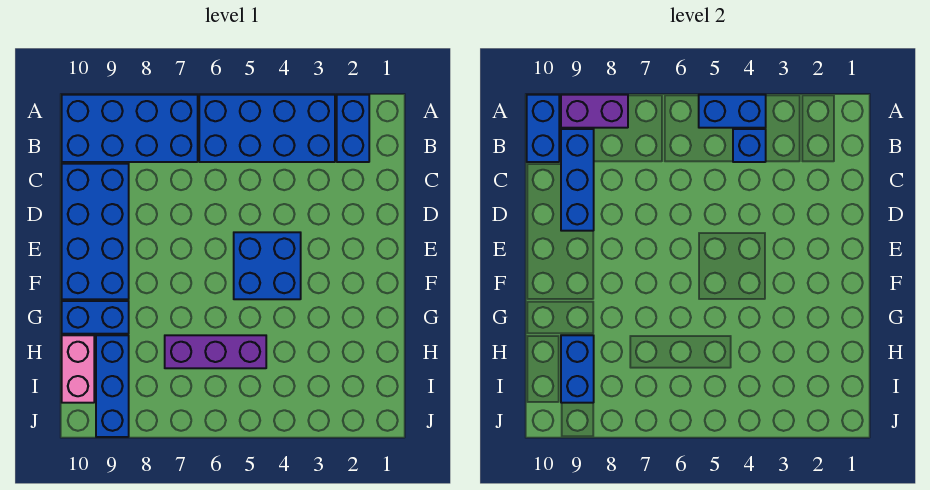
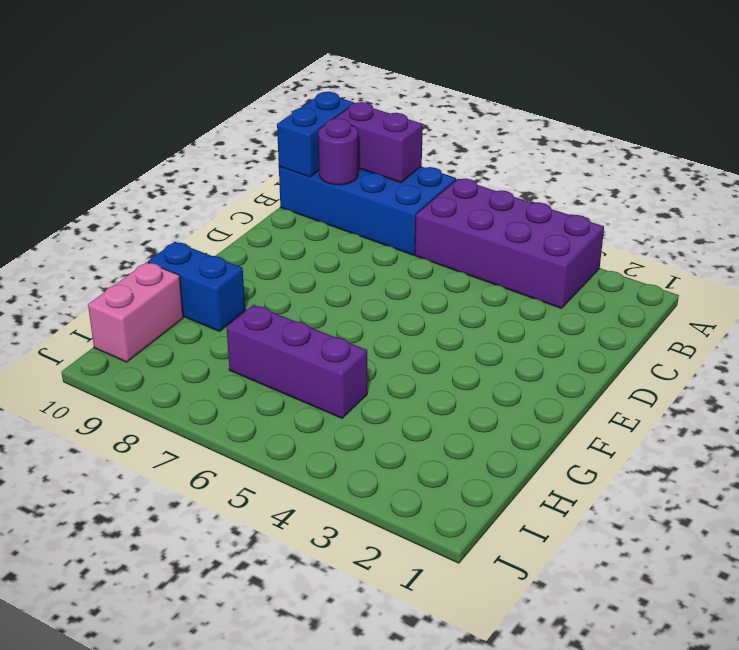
purple 2x4 brick [415,179,604,308] -> blue 2x4 brick [199,95,335,162]
purple 1x1 round brick [319,118,358,185] -> blue 1x3 brick [561,129,594,231]
none -> blue 1x2 brick [337,95,369,162]
none -> blue 2x4 brick [62,164,129,299]
none -> blue 2x2 brick [234,232,301,299]

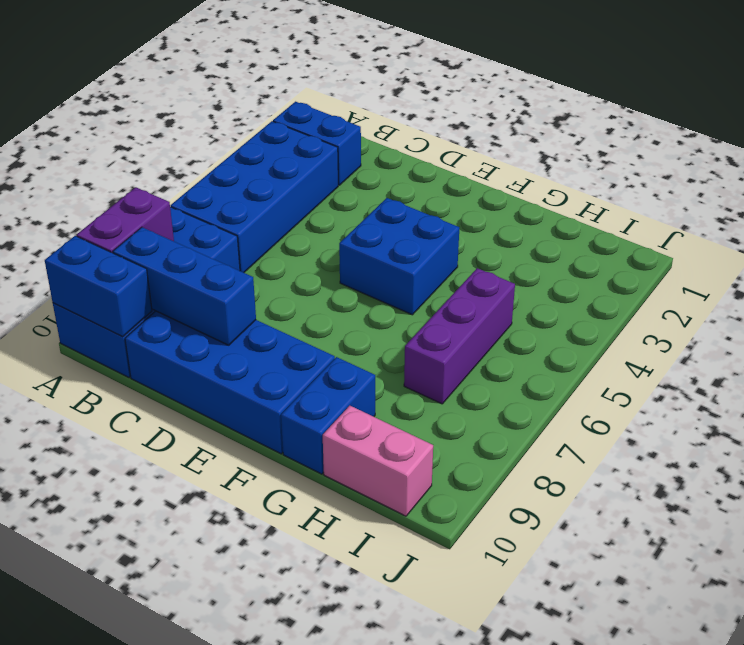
none -> blue 1x3 brick [96,335,129,437]
none -> blue 1x2 brick [699,95,766,128]
none -> blue 1x1 brick [733,129,766,162]

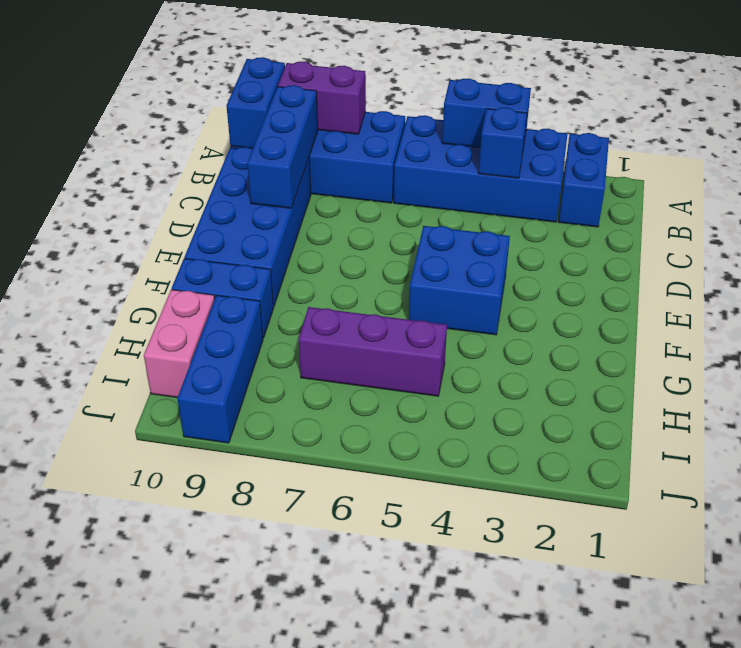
none -> blue 1x2 brick [561,335,594,403]

